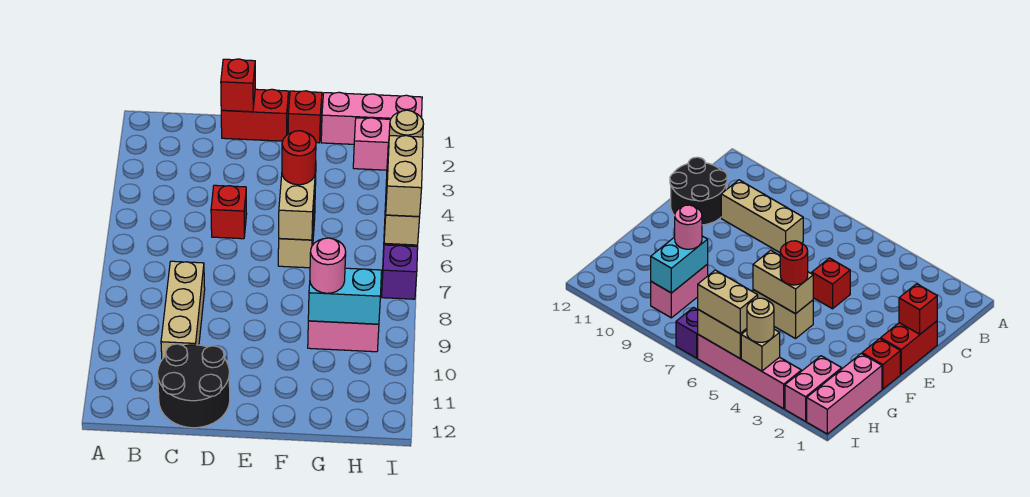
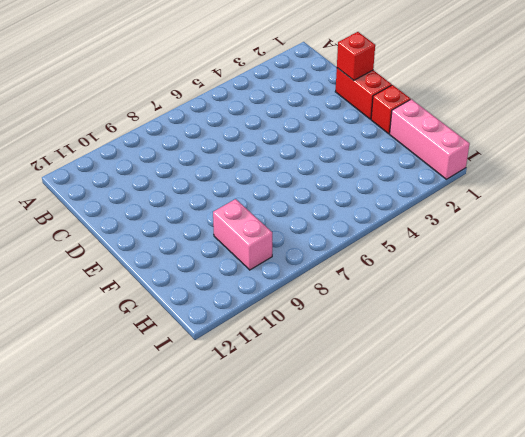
none -> tan 1x3 brick [161,261,205,359]
none -> black 2x2 round brick [158,344,230,428]
none -> red 1x1 brick [211,185,247,239]

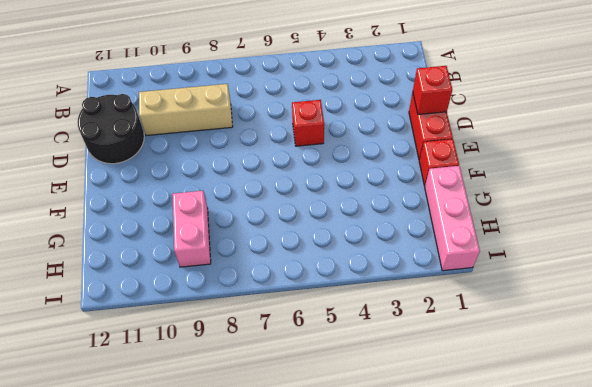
none -> tan 1x2 brick [278,203,315,268]
none -> pink 1x2 brick [353,118,391,170]
none -> pink 1x4 brick [698,335,801,409]

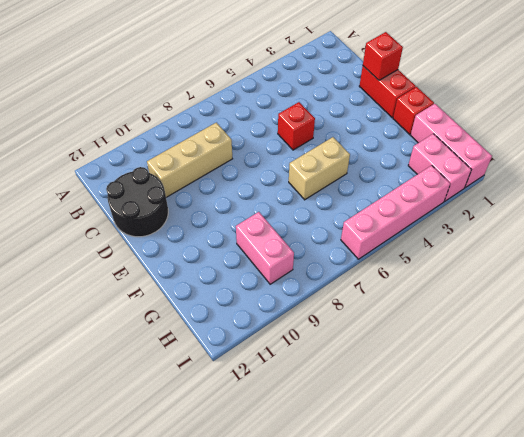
none -> purple 1x1 brick [382,245,418,299]
none -> tan 1x2 brick [279,164,316,240]
none -> cyan 1x2 brick [308,268,382,324]

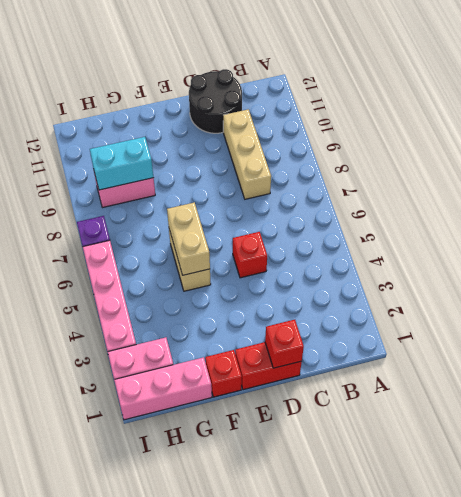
none -> tan 1x1 brick [741,329,780,371]
none -> tan 1x2 brick [384,170,420,245]
none -> red 1x1 round brick [282,131,316,185]

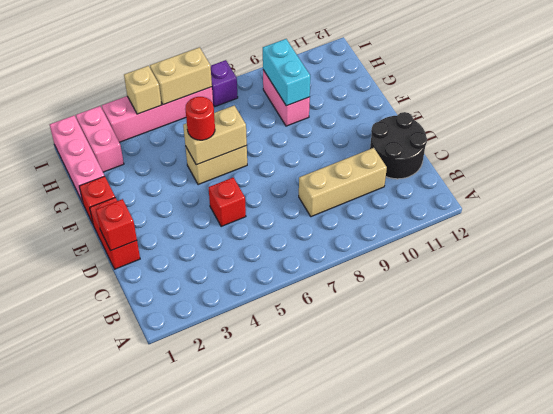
none -> pink 1x1 round brick [310,238,346,293]
none -> tan 1x1 round brick [388,110,423,151]
none -> tan 1x2 brick [386,136,423,217]

